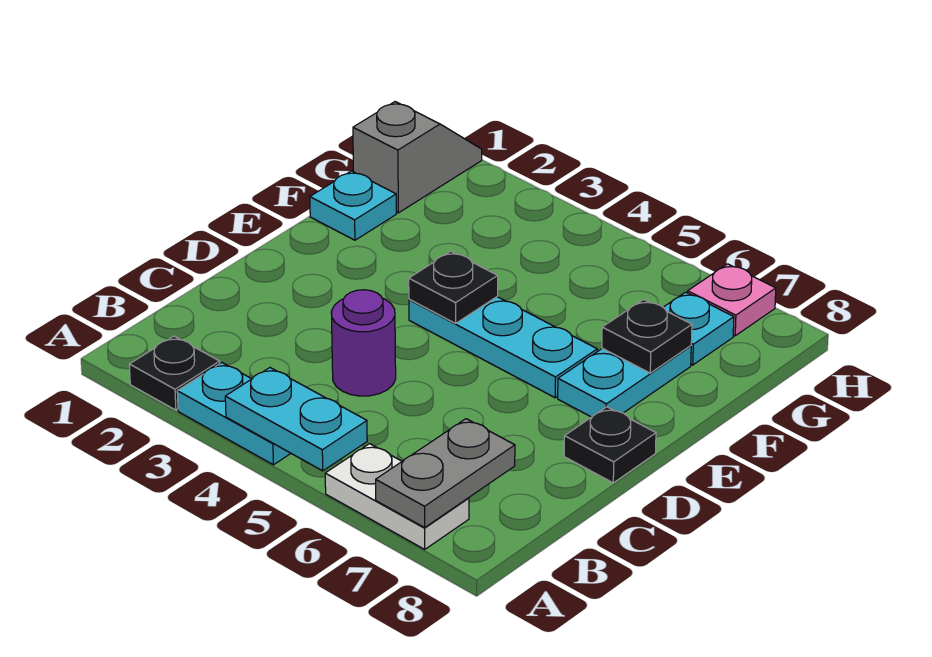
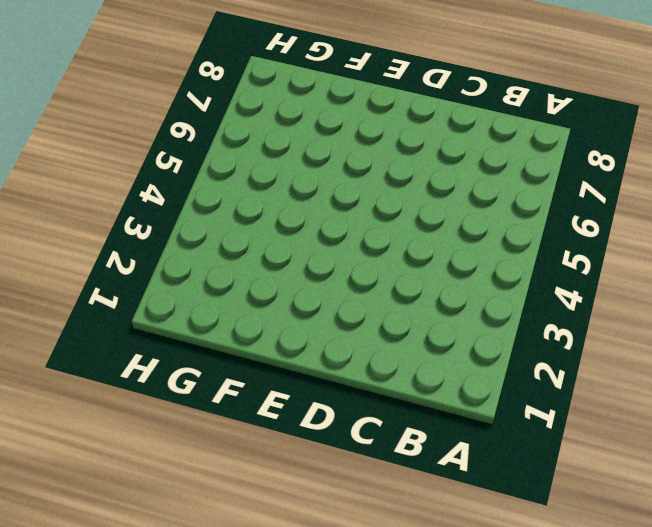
none -> black 1x1 plate [129,336,220,410]
none -> cyan 1x2 plate [177,363,291,465]
none -> white 1x2 plate [325,444,469,549]

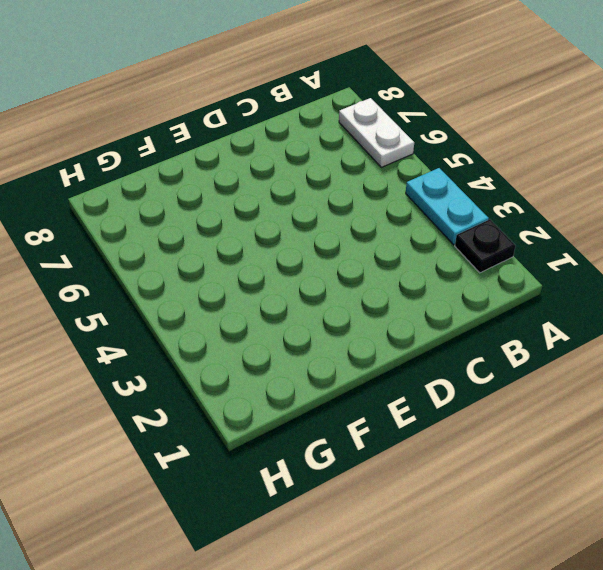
none -> purple 1x1 round brick [331,290,396,396]
none -> black 1x1 plate [564,407,656,483]
none -> cyan 1x3 plate [409,297,597,398]

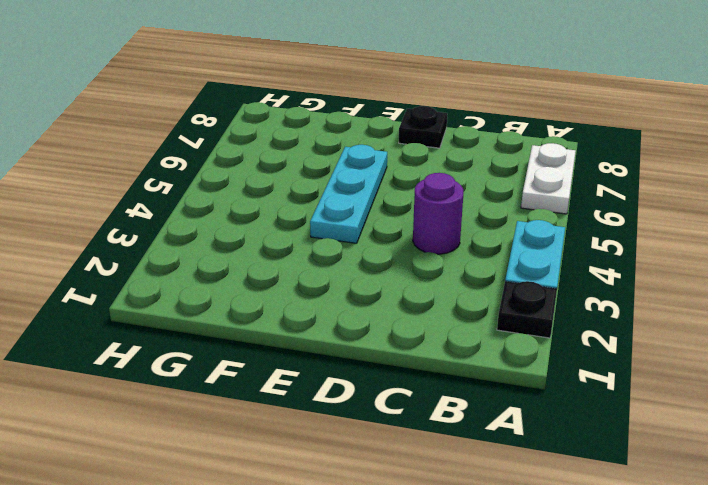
none -> cyan 1x2 plate [558,346,691,417]
none -> cyan 1x1 plate [310,171,396,240]
none -> grey 1x2 slope [353,102,482,213]

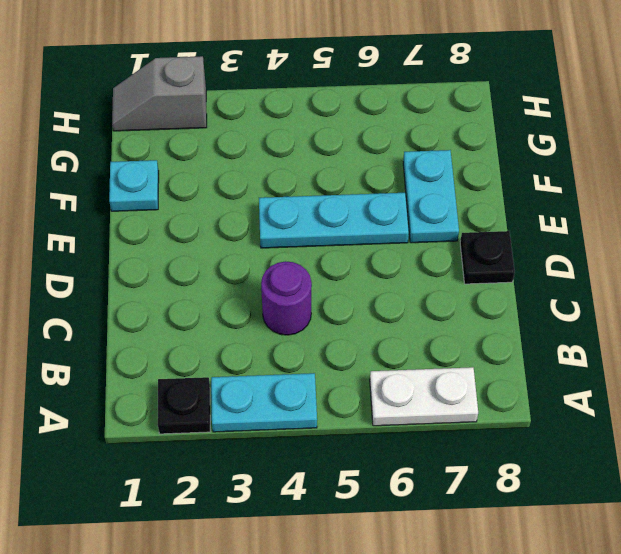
grey 1x2 slope [112,56,207,131] -> grey 1x2 slope turned to [353,102,482,213]
none -> cyan 1x1 plate [663,292,734,365]
none -> pink 1x1 plate [688,264,776,336]
none -> cyan 1x2 plate [225,368,367,471]

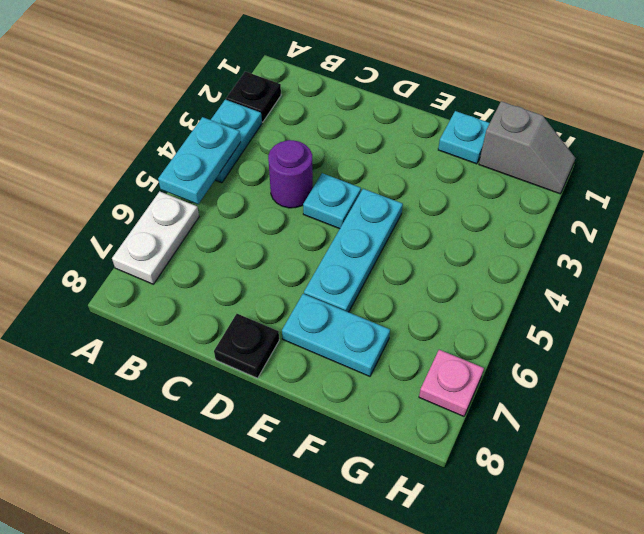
cyan 1x1 plate [303,173,361,229] -> cyan 1x1 plate moved to [663,292,734,365]
none -> grey 1x2 plate [376,419,515,527]
none -> black 1x1 plate [409,251,498,323]
none -> black 1x1 plate [602,300,692,373]

